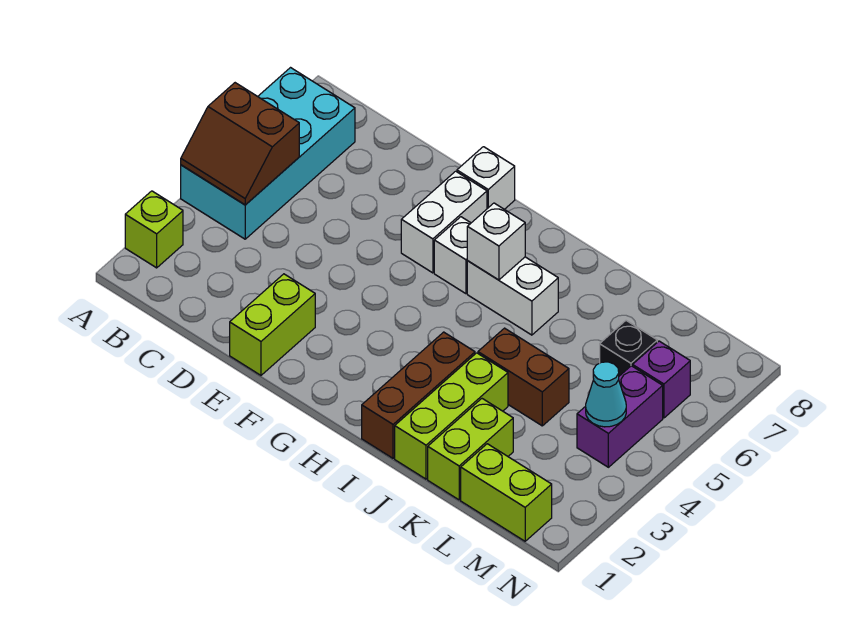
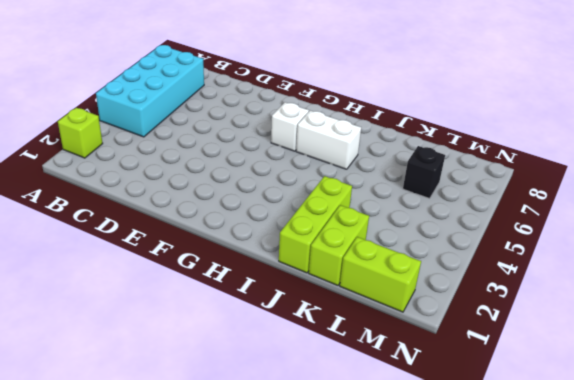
none -> lime 1x2 brick [230,274,315,375]
none -> white 1x2 brick [401,171,487,273]
none -> white 1x1 brick [457,147,515,209]

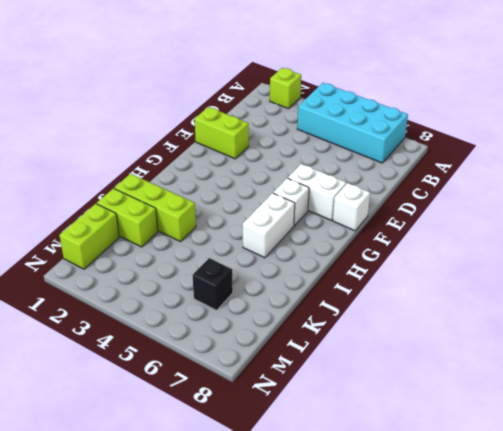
none -> brown 1x3 brick [362,332,475,458]
none -> brown 1x2 brick [478,328,569,426]
none -> purple 1x2 brick [577,366,663,467]

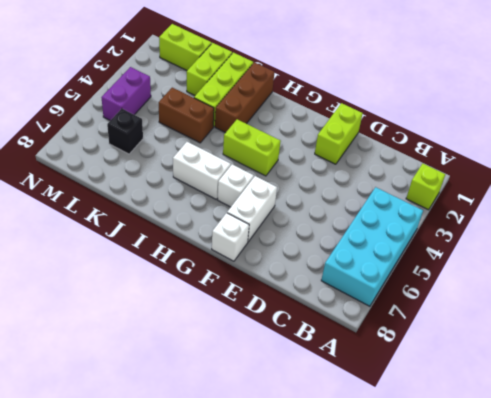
lime 1x2 brick [223,119,281,176] -> none
none -> purple 1x1 brick [633,341,690,418]
none -> brown 2x2 slope [181,83,299,205]
none -> white 1x1 brick [467,203,525,280]

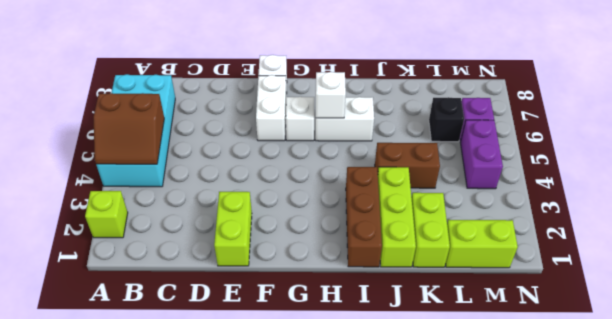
none -> cyan 1x1 cone [586,362,626,427]

